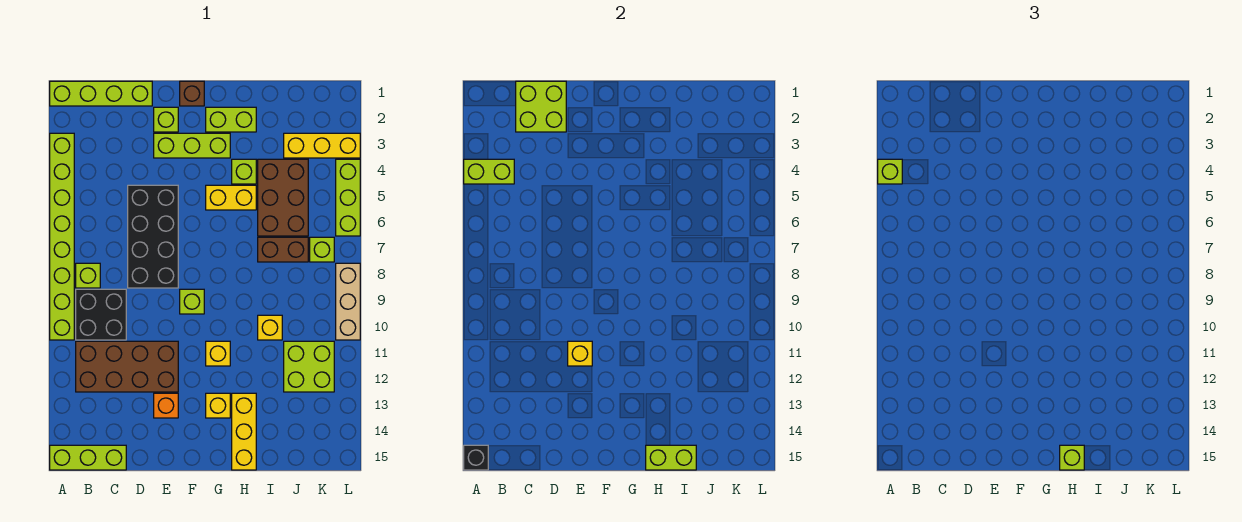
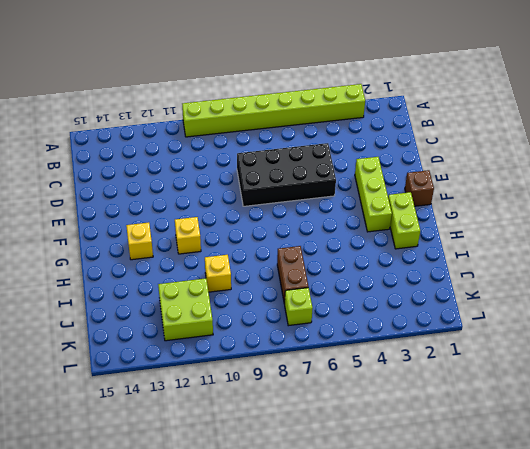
none -> lime 1x4 brick [50,81,152,106]
none -> lime 1x3 brick [50,445,126,470]
none -> lime 1x1 brick [76,263,100,288]
none -> black 2x2 brick [76,289,126,340]

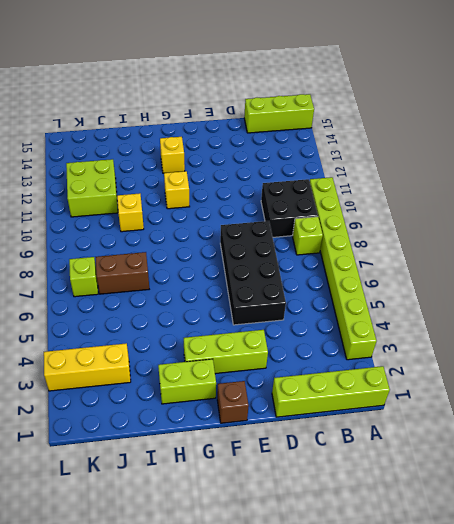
none -> brown 2x4 brick [76,341,178,392]
none -> lime 1x1 brick [154,107,178,132]
none -> orange 1x1 brick [154,393,178,418]
none -> lime 1x1 brick [180,289,204,314]

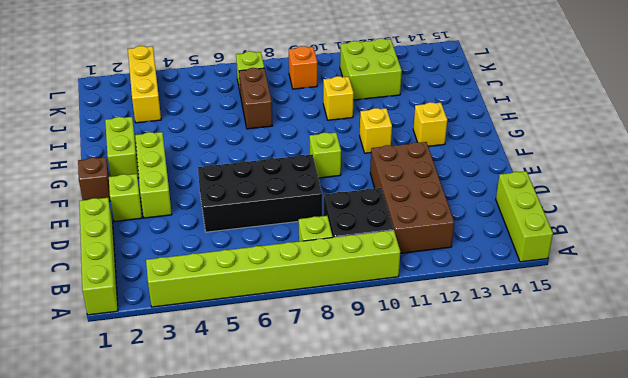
orange 1x1 brick [289,46,317,89] -> orange 1x1 brick moved to [154,393,178,418]
none -> yellow 1x2 brick [206,185,256,210]
none -> lime 1x1 brick [232,159,256,184]
none -> yellow 1x3 brick [232,393,256,470]
none -> brown 2x3 brick [258,159,308,236]

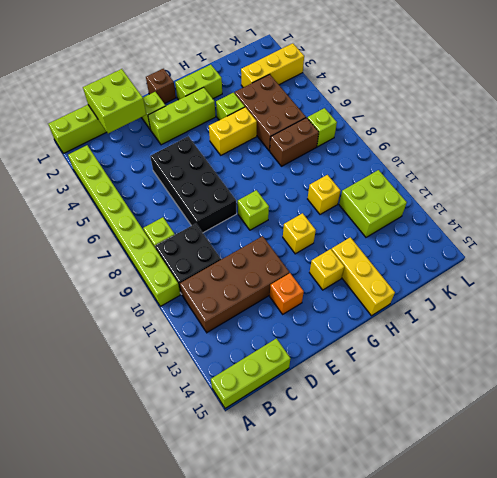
none -> lime 1x3 brick [336,159,360,236]
none -> tan 1x3 brick [336,263,360,340]
none -> lime 1x2 brick [464,159,514,184]
none -> black 1x1 brick [464,445,488,470]

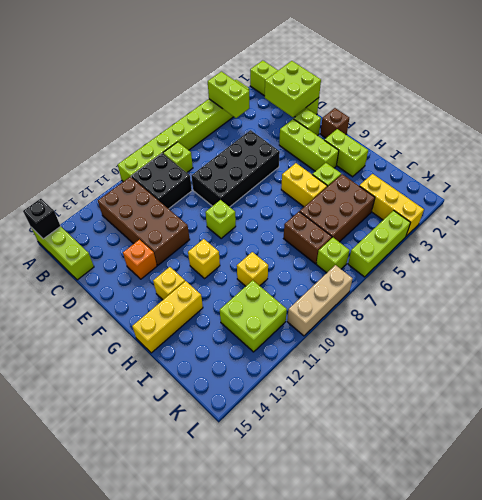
none -> yellow 1x1 brick [568,341,592,366]
none -> lime 1x2 brick [646,445,696,470]
none -> lime 1x1 brick [878,159,902,184]
none -> lime 1x1 brick [1060,445,1084,470]

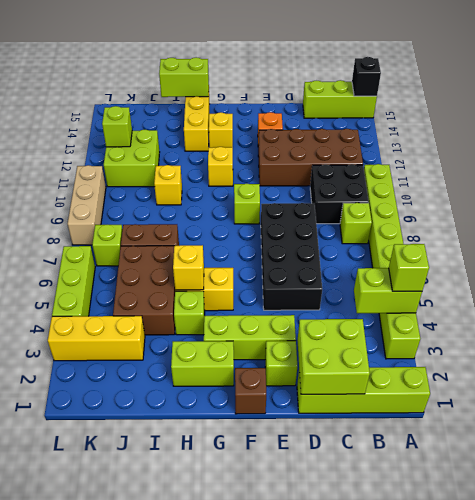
yellow 1x1 brick [173,245,204,290] -> yellow 1x1 brick moved to [568,341,592,366]
lime 1x1 brick [102,106,132,147] -> lime 1x1 brick moved to [1060,445,1084,470]

